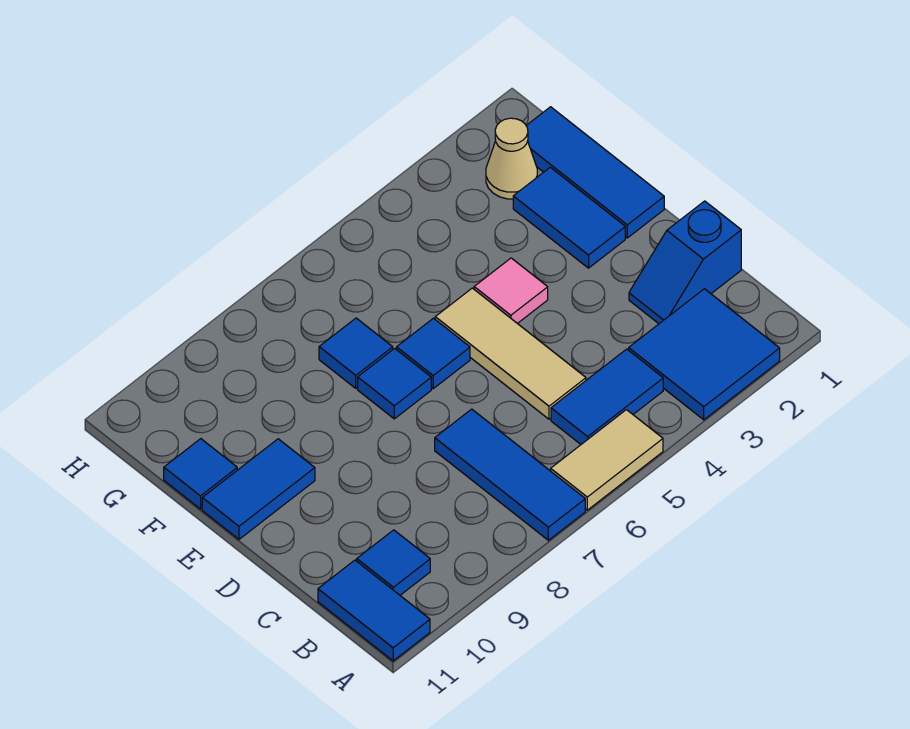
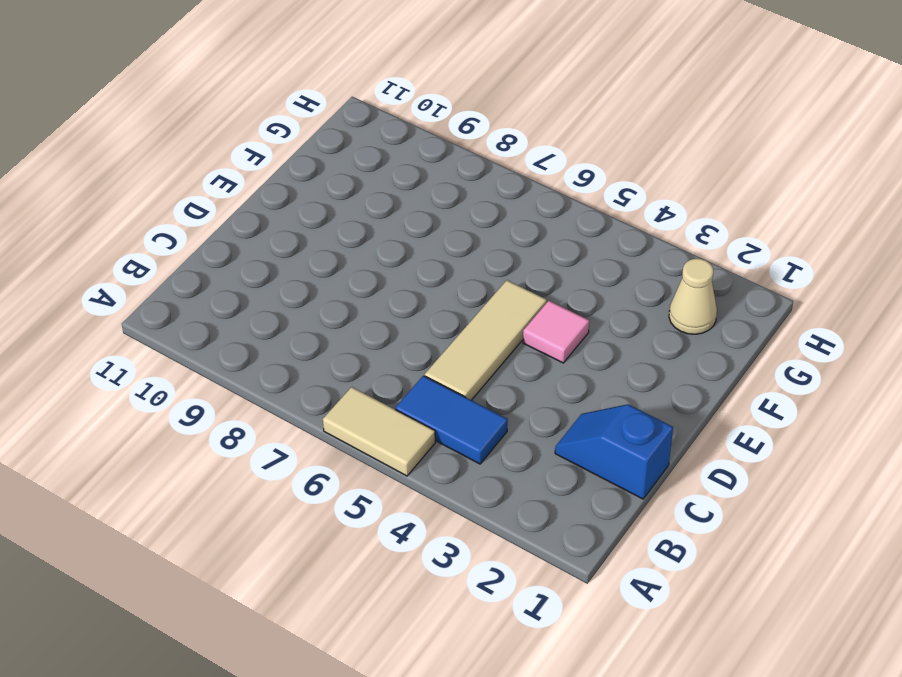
none -> blue 2x2 tile [629,289,780,420]
none -> blue 1x3 tile [435,409,585,540]
none -> blue 1x2 tile [318,560,430,661]

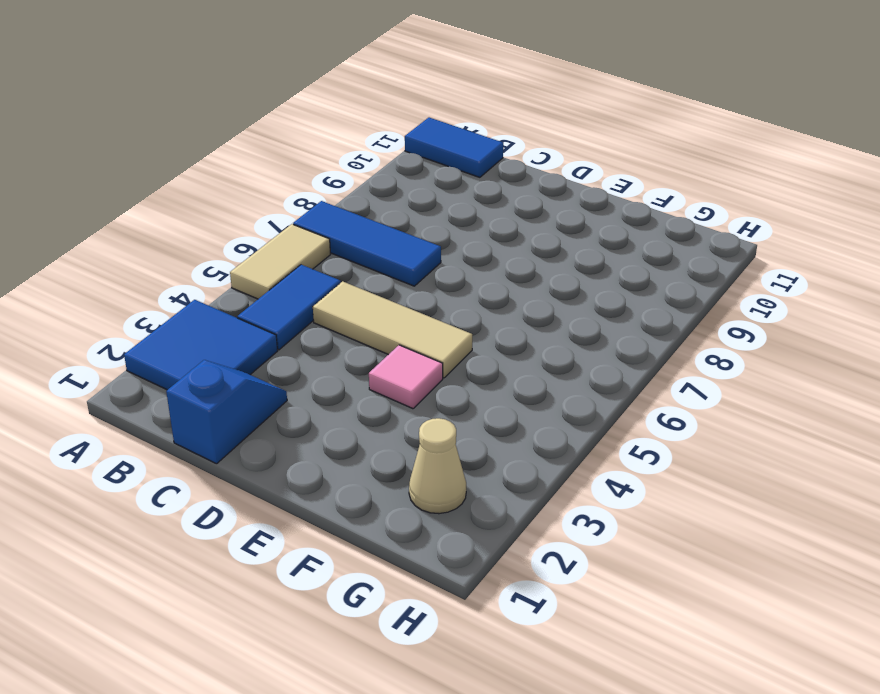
none -> blue 1x1 tile [357,530,430,595]
none -> blue 1x3 tile [526,107,664,238]
none -> blue 1x2 tile [513,167,625,268]

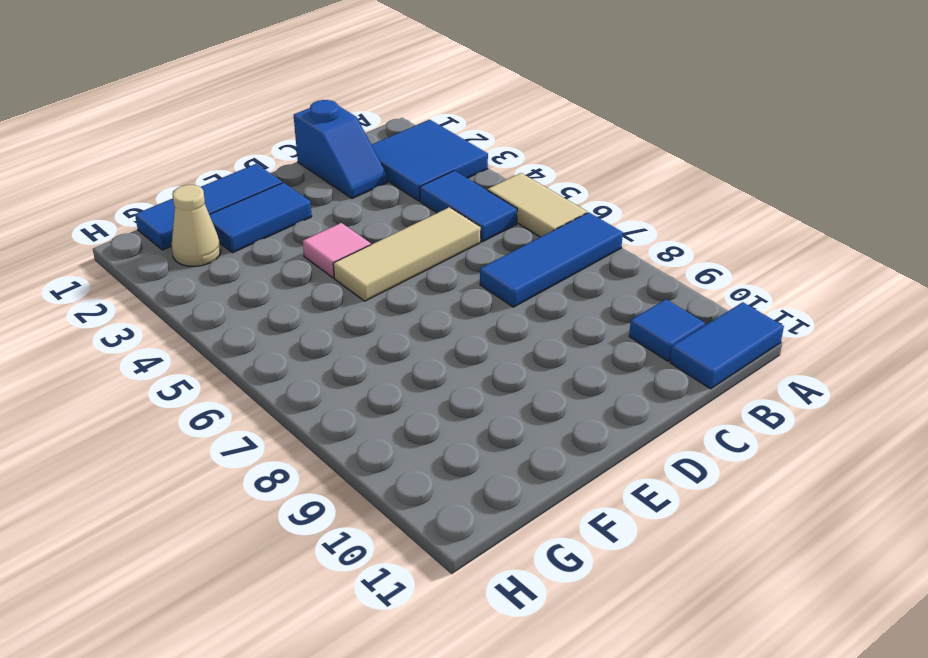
none -> blue 1x1 tile [397,318,470,389]
none -> blue 1x1 tile [358,348,431,419]
none -> blue 1x2 tile [202,439,315,539]

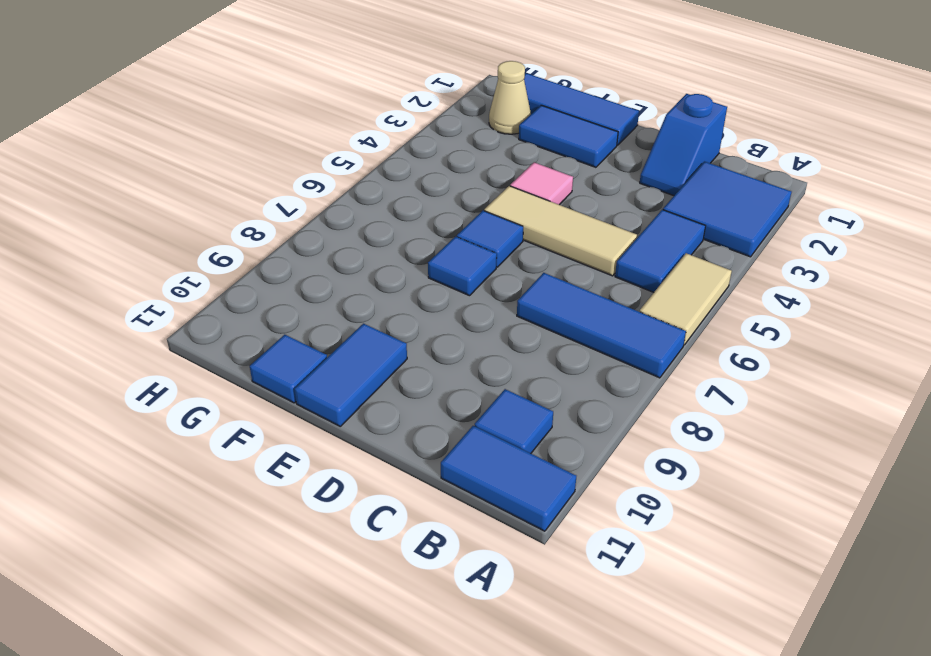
none -> blue 1x1 tile [319,318,393,388]

